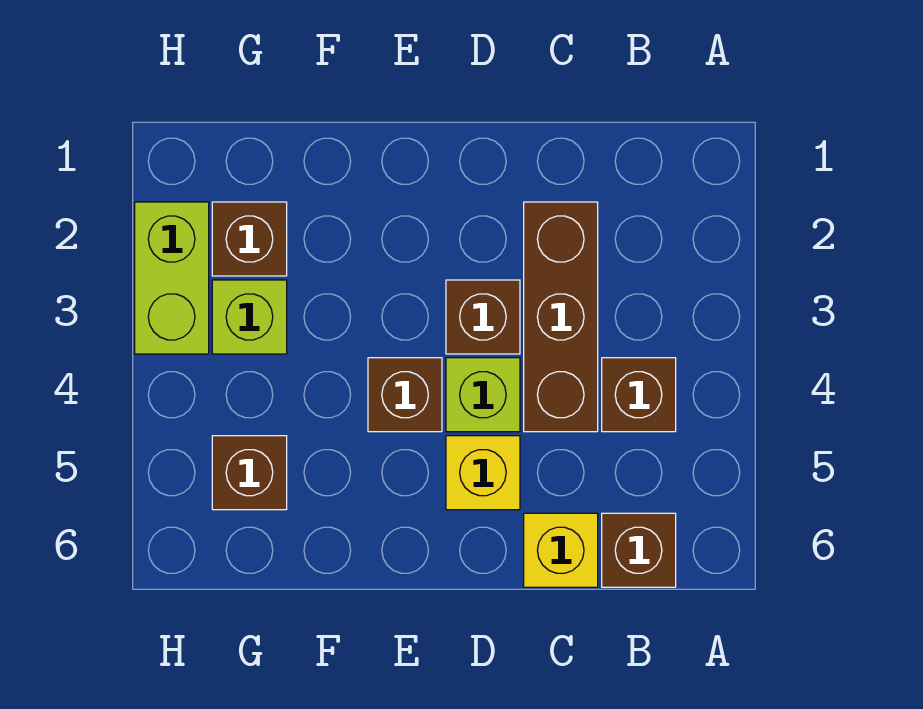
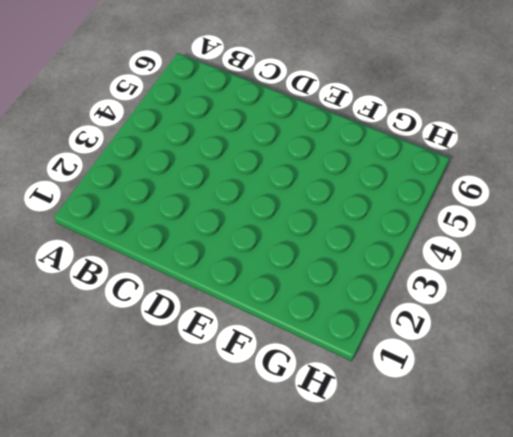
none -> brown 1x1 brick [602,358,676,432]
none -> brown 1x1 brick [602,513,676,587]
none -> brown 1x3 brick [524,202,598,432]

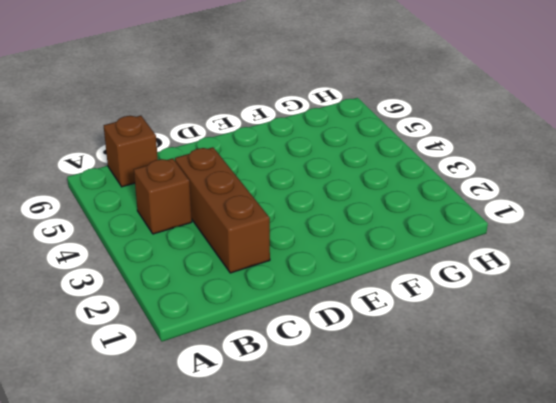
none -> yellow 1x1 brick [524,513,598,587]
none -> brown 1x1 brick [446,280,520,354]
none -> lime 1x1 brick [446,358,520,432]

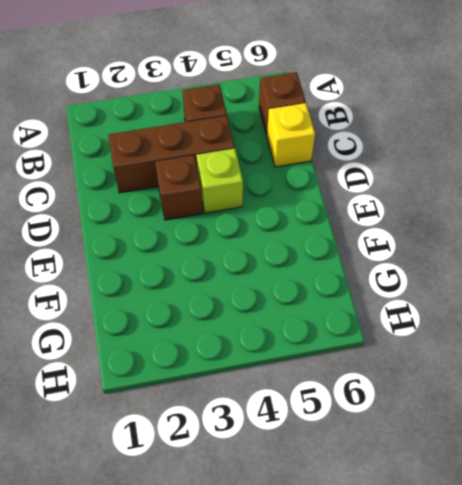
none -> yellow 1x1 brick [446,436,520,510]
none -> brown 1x1 brick [368,358,442,432]
none -> brown 1x1 brick [212,202,287,276]

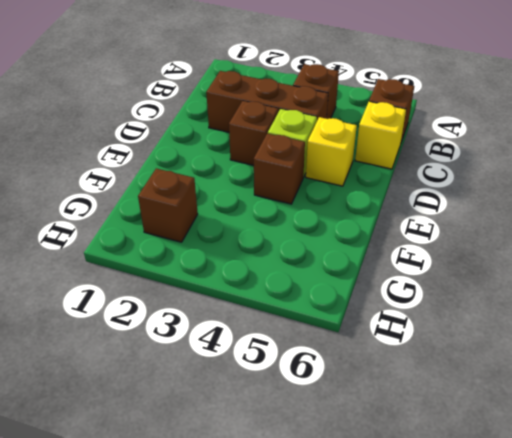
none -> lime 1x1 brick [212,280,287,354]
none -> brown 1x1 brick [212,436,287,510]
none -> lime 1x2 brick [135,202,209,354]

